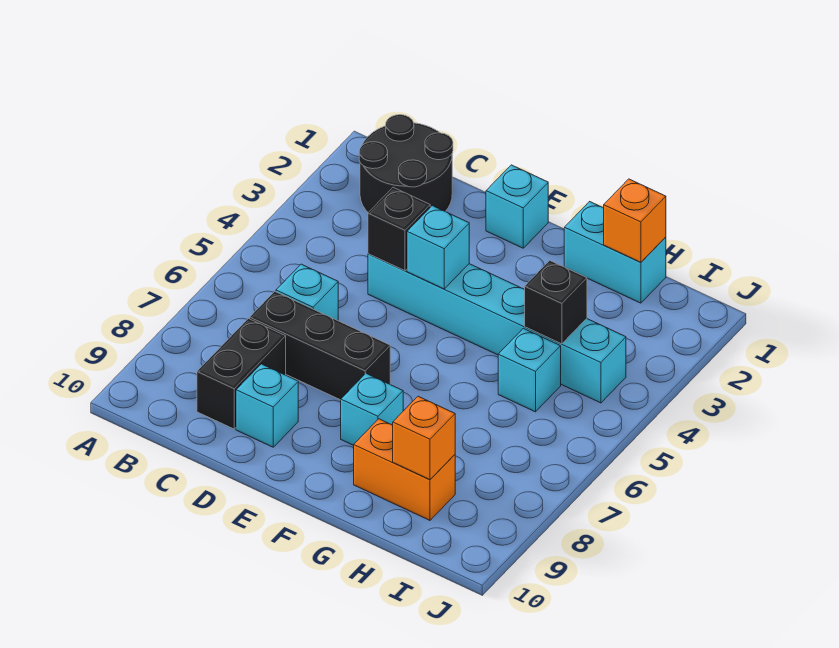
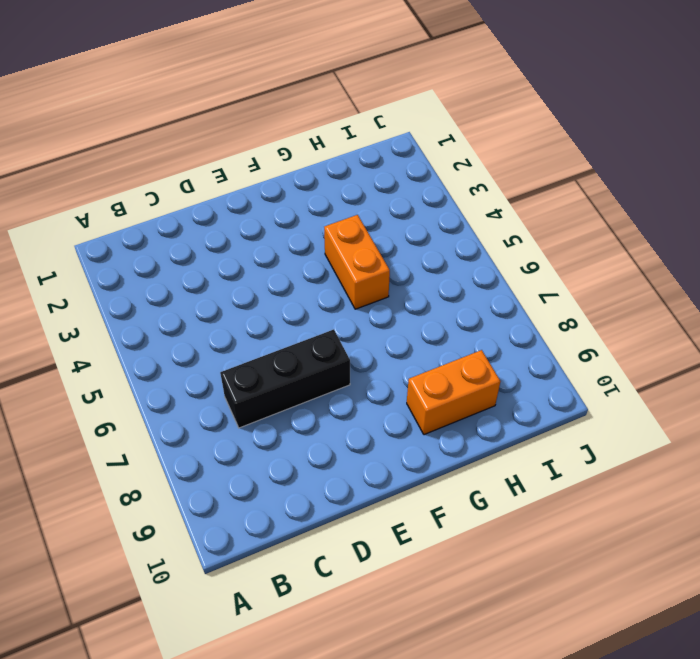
orange 1x2 brick [324,215,390,309] -> cyan 1x6 brick [368,254,626,403]
none -> black 2x2 round brick [359,115,453,212]
none -> cyan 1x1 brick [276,264,338,321]
none -> black 1x2 brick [197,319,286,429]

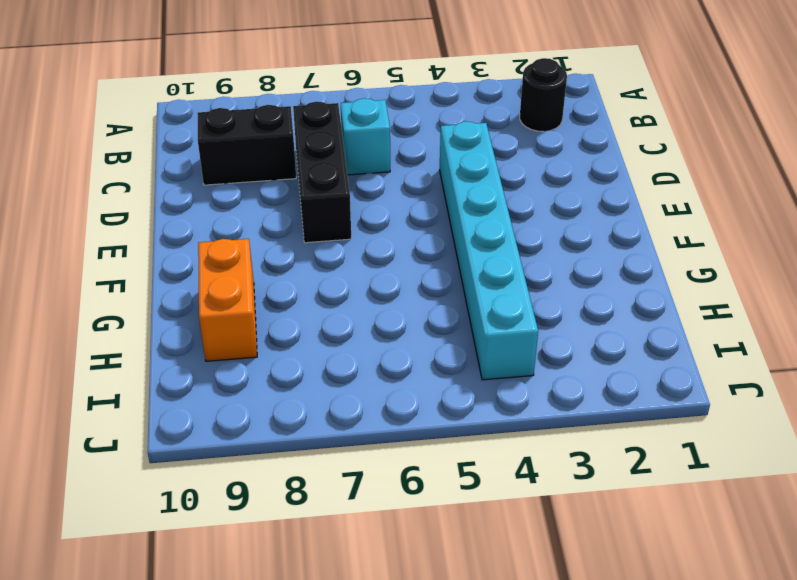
black 1x1 round brick [520,58,567,131] -> black 2x2 round brick [359,115,453,212]
none -> cyan 1x1 brick [236,364,298,447]
none -> cyan 1x1 brick [486,165,548,248]
none -> cyan 1x1 brick [341,374,403,445]

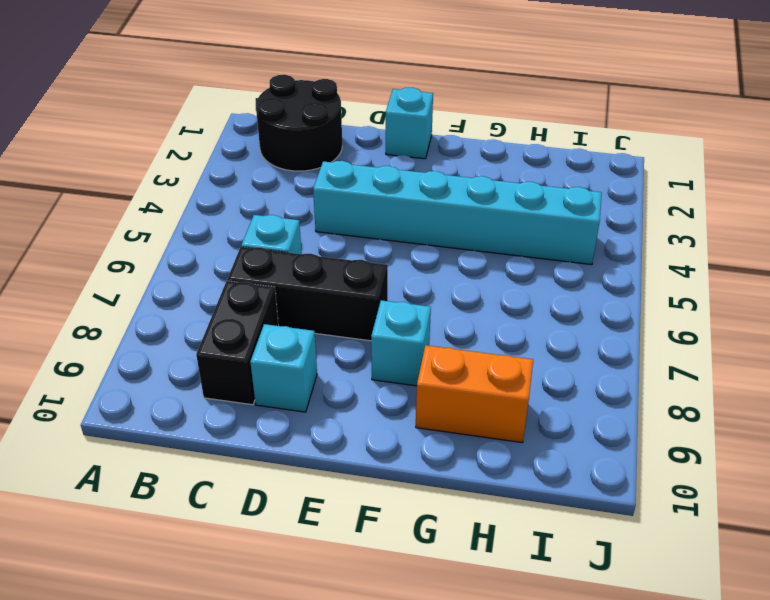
none -> cyan 1x2 brick [564,202,666,303]
none -> cyan 1x1 brick [498,328,561,412]
none -> black 1x1 brick [368,187,430,271]

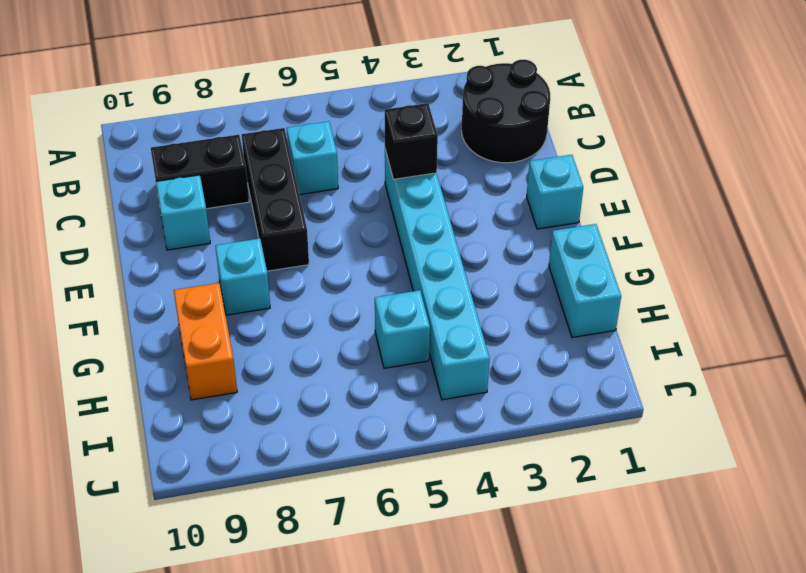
none -> cyan 1x1 brick [407,206,469,289]
none -> orange 1x1 brick [604,179,666,262]
none -> black 1x1 brick [525,260,587,344]

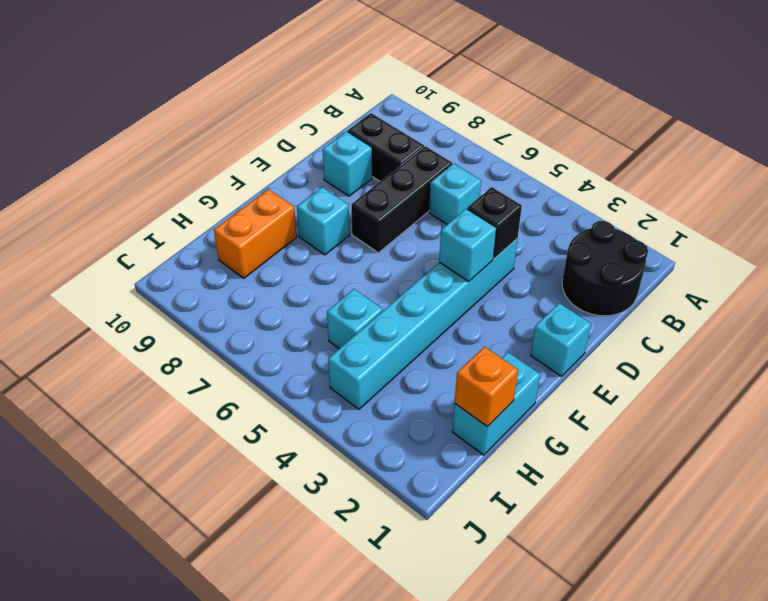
none -> black 1x1 brick [525,260,587,344]
none -> orange 1x1 brick [393,396,455,480]

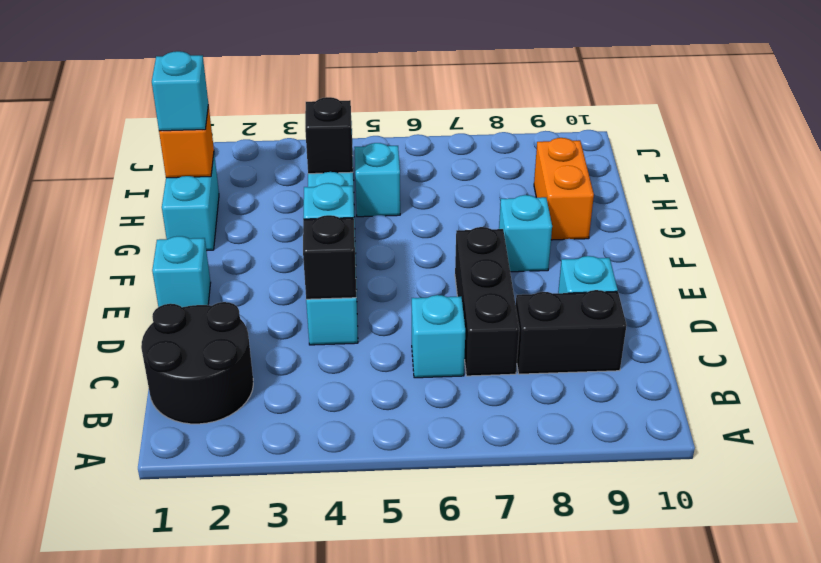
cyan 1x1 brick [152,51,208,131] -> none
none -> orange 1x1 brick [393,396,455,480]

